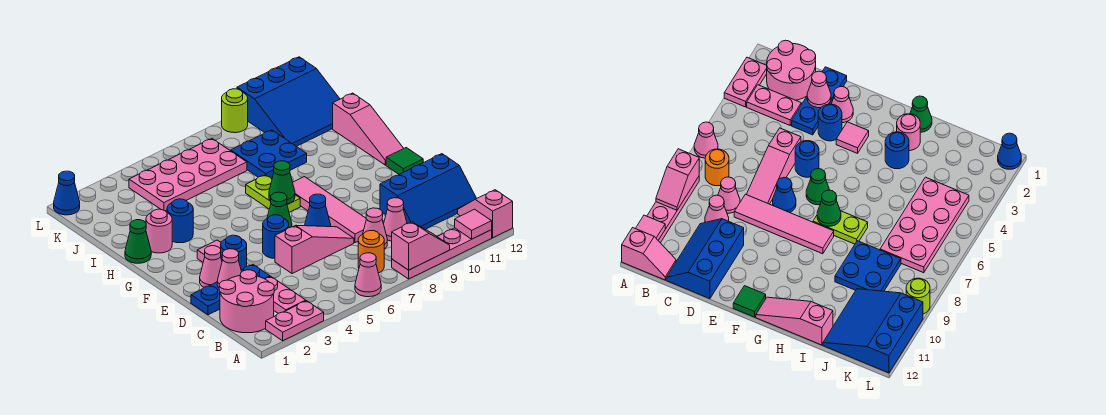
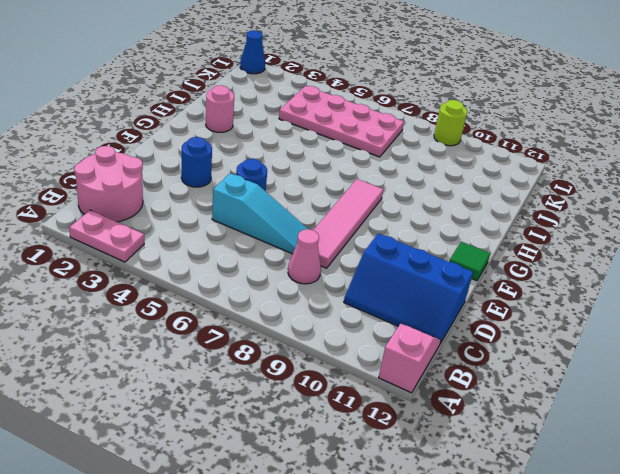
cyan 1x3 slope [212,173,308,254] -> pink 1x3 slope [275,225,354,274]
none -> pink 1x1 cone [355,253,381,297]
none -> pink 1x4 plate [392,228,492,279]
none -> pink 1x2 plate [265,277,306,313]
none -> orange 1x1 round brick [358,231,384,273]

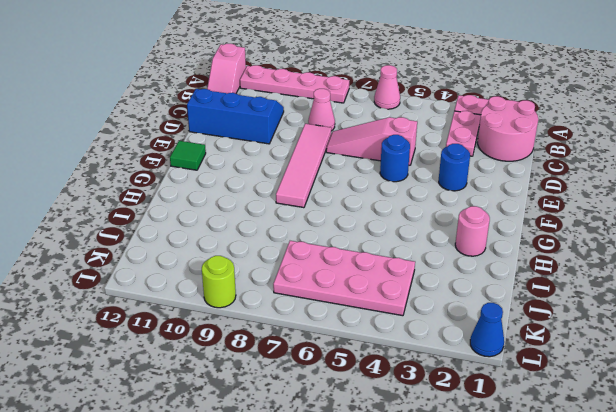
none -> orange 1x1 round brick [358,231,384,273]
none -> pink 1x1 cone [384,198,407,241]
none -> blue 1x3 plate [191,265,270,315]
none -> pink 1x1 cone [200,246,222,287]

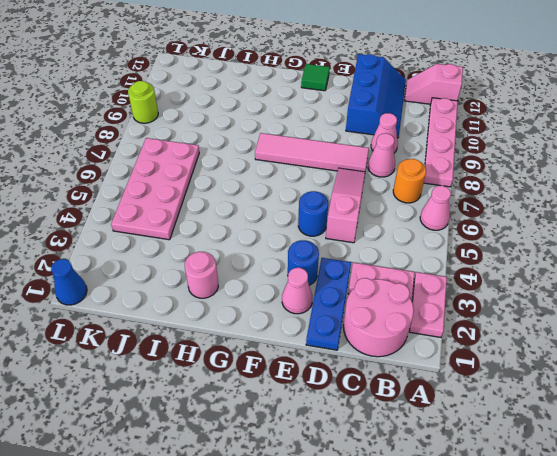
none -> blue 1x1 cone [305,194,331,227]
none -> pink 1x1 tile [197,240,221,262]
none -> green 1x1 cone [267,192,292,228]
none -> lime 1x2 plate [246,175,300,212]

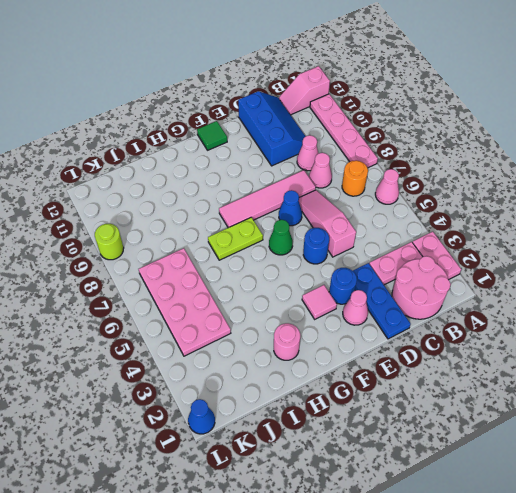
none -> pink 1x3 slope [333,93,404,165]
none -> green 1x1 cone [125,220,151,263]
none -> blue 1x1 round brick [167,199,193,243]
none -> blue 2x2 plate [231,130,307,179]

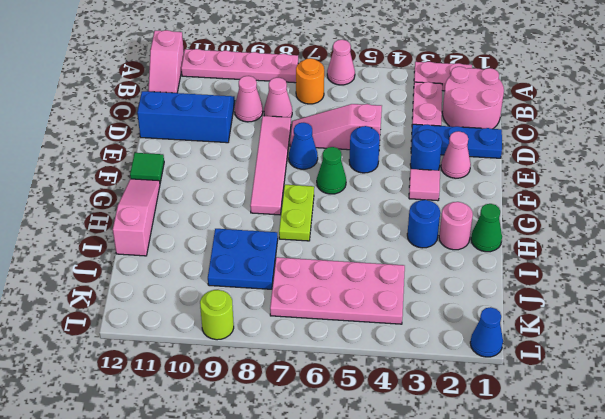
none -> blue 3x3 slope [237,57,340,146]
none -> pink 1x2 slope [392,222,450,270]
none -> pink 1x1 tile [455,209,492,239]
none -> pink 1x1 cone [217,249,241,288]

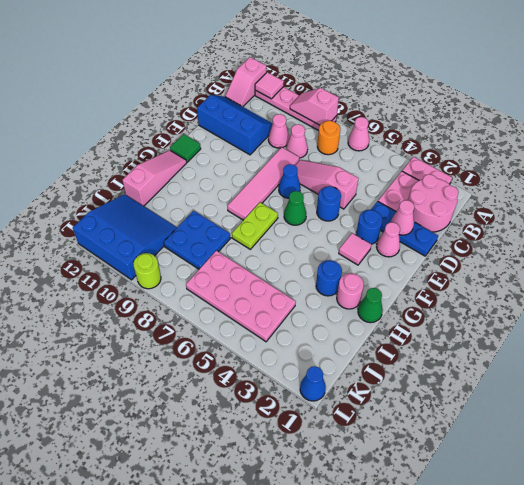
none -> green 1x1 cone [269,161,295,204]

